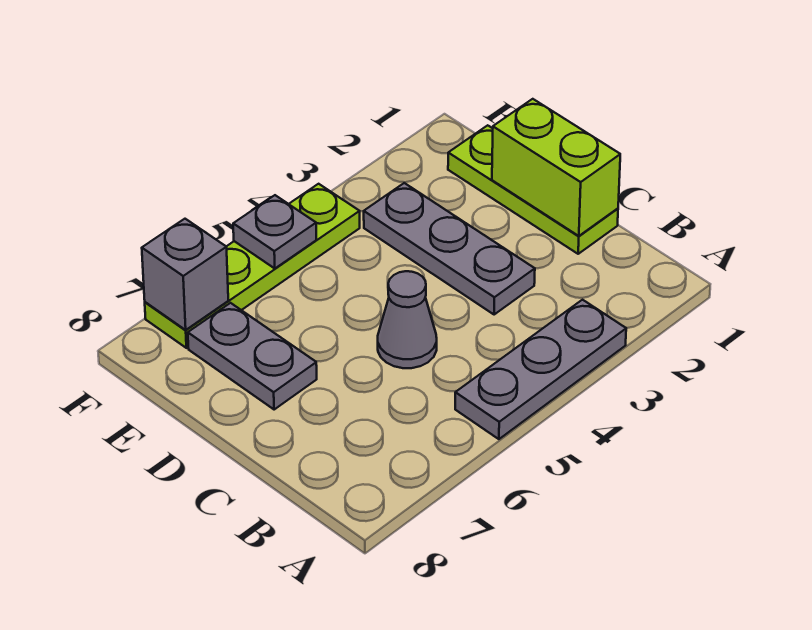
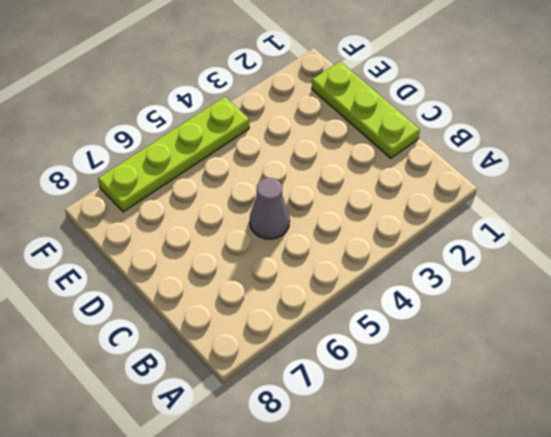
none -> grey 1x3 plate [455,300,626,439]
none -> grey 1x3 plate [364,183,535,315]

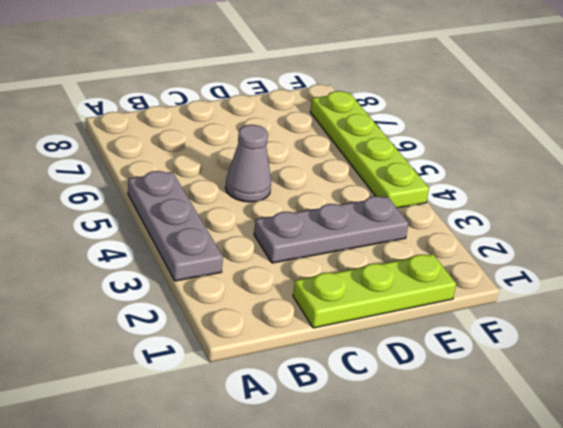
none -> grey 1x2 plate [188,303,317,410]
none -> lime 1x2 brick [492,99,620,236]

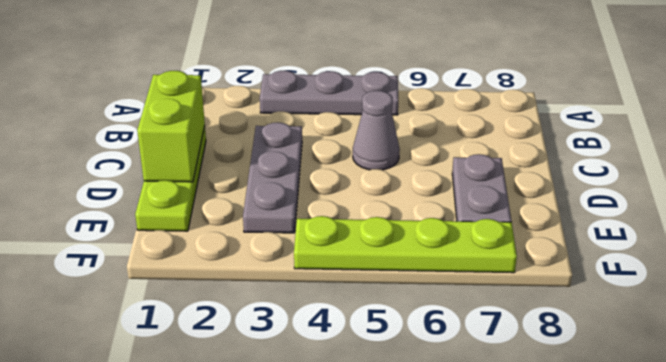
none -> grey 1x1 plate [233,195,316,269]
none -> grey 1x1 brick [142,219,228,330]

